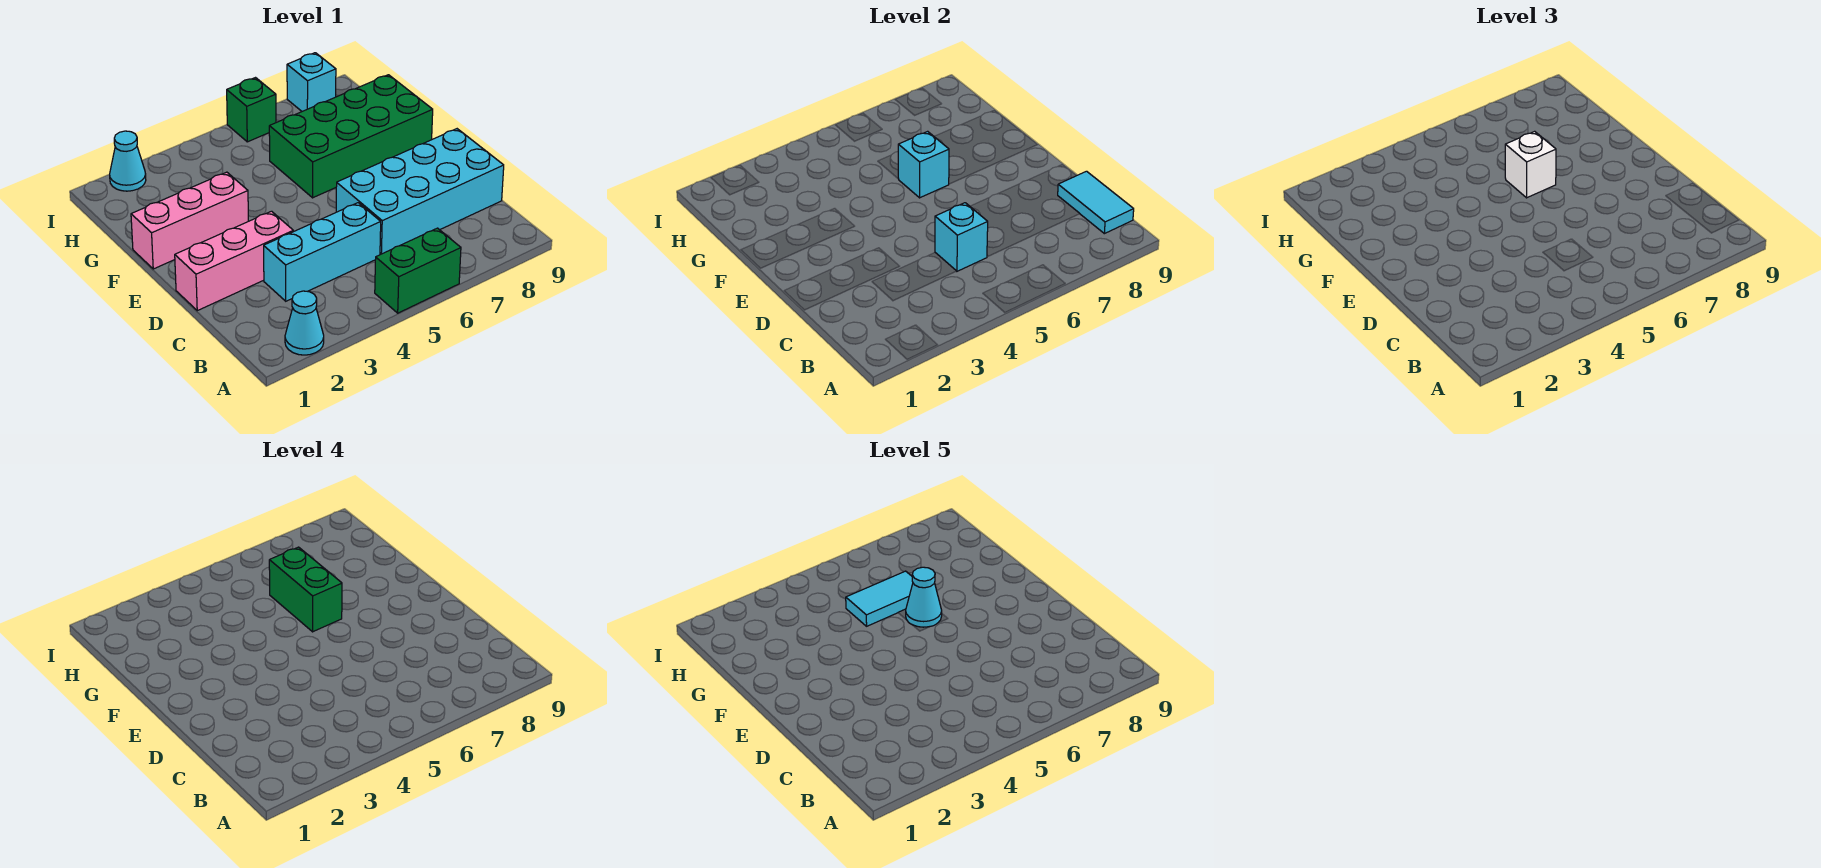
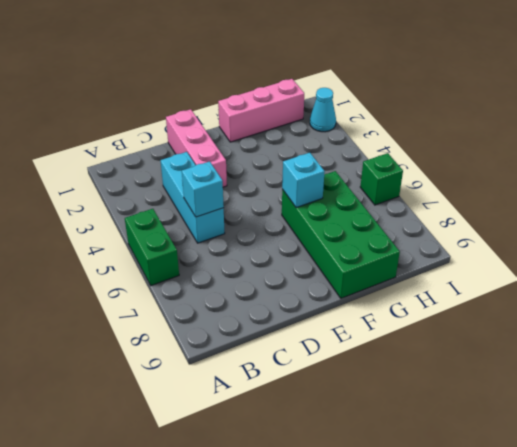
pink 1x3 brick [218,79,304,142] -> pink 1x3 brick turned to [131,172,248,269]
none -> cyan 1x1 cone [285,291,324,355]
none -> cyan 2x4 brick [336,129,504,255]
none -> cyan 1x1 brick [287,53,336,111]

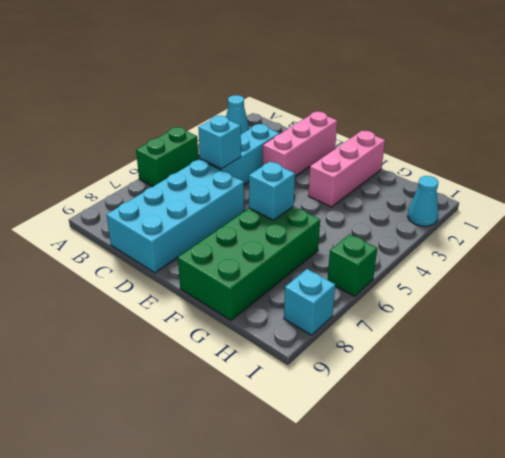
none -> cyan 1x2 tile [1058,171,1134,234]
none -> white 1x1 brick [1505,131,1556,198]
none -> green 1x2 brick [269,547,342,632]

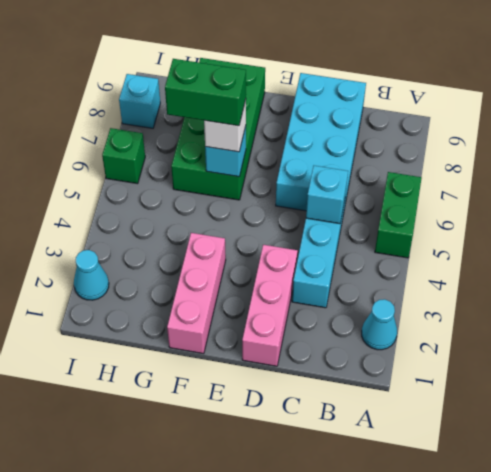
none -> cyan 1x2 tile [1058,171,1134,234]
none -> cyan 1x1 cone [906,567,942,627]
none -> cyan 1x2 tile [846,571,913,626]

